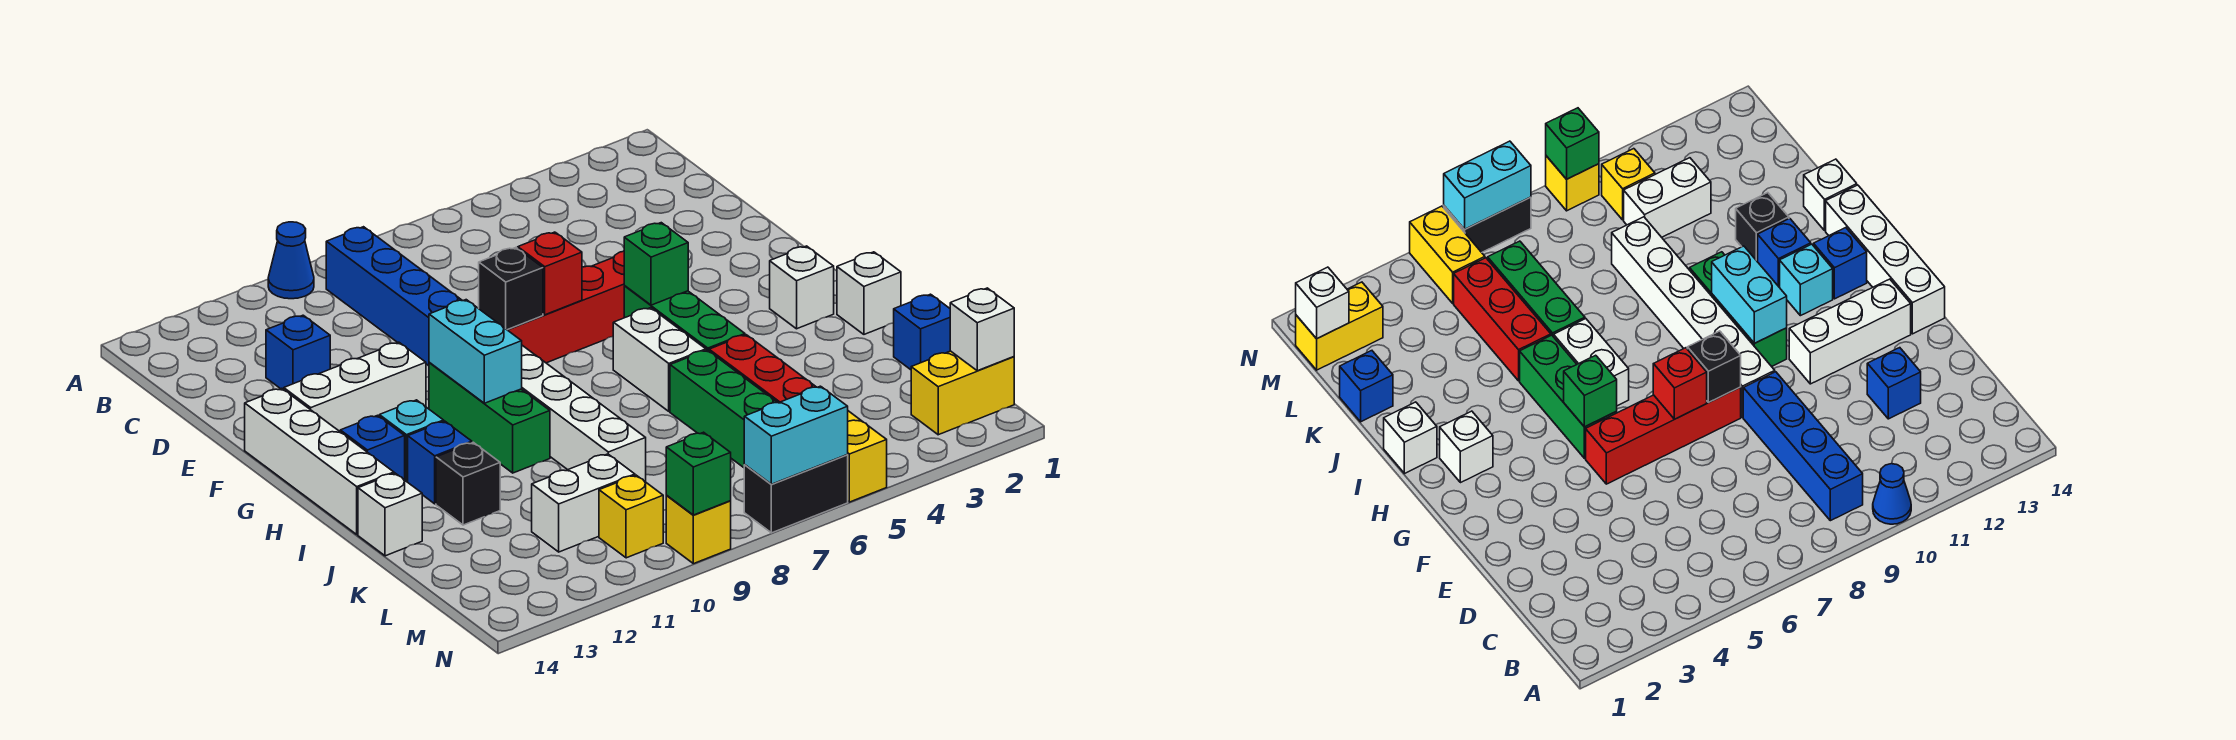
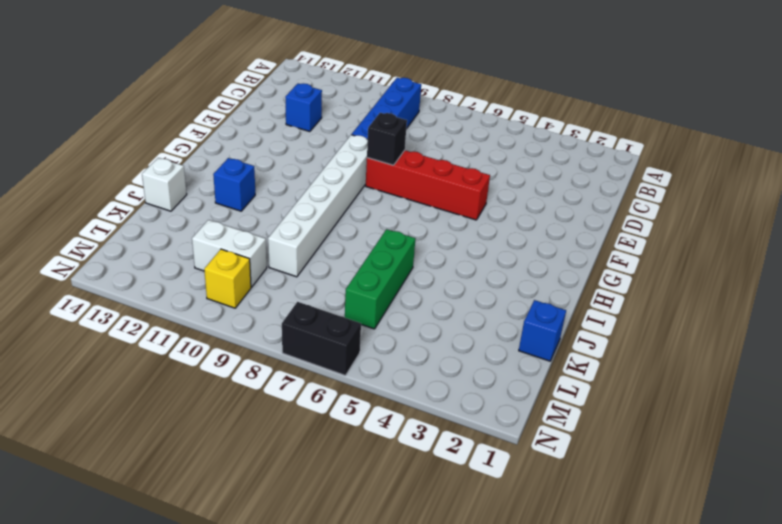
none -> blue 1x1 cone [268,222,314,299]
none -> white 1x3 brick [284,342,426,431]
none -> white 1x4 brick [245,388,394,535]
none -> green 1x3 brick [624,286,745,351]

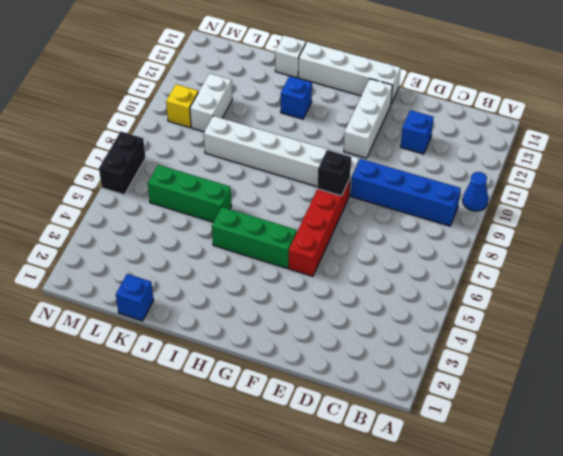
none -> green 1x3 brick [429,362,550,473]
none -> white 1x1 brick [770,246,834,329]
none -> white 1x2 brick [613,308,706,411]
none -> cyan 1x1 brick [379,400,444,482]

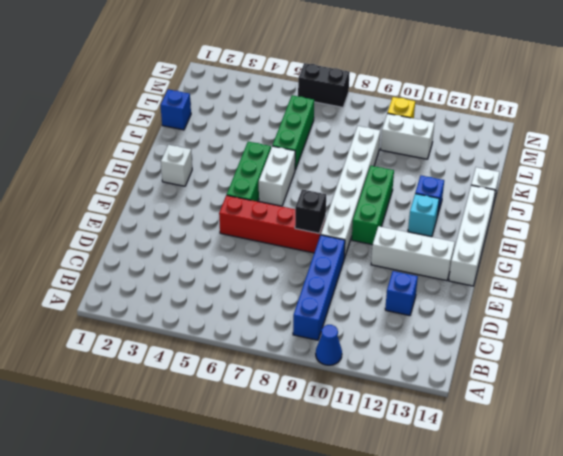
none -> blue 1x1 brick [340,415,405,480]
none -> white 1x1 brick [837,252,901,334]
none -> red 1x3 brick [709,335,816,403]
none -> black 1x1 brick [436,442,500,525]

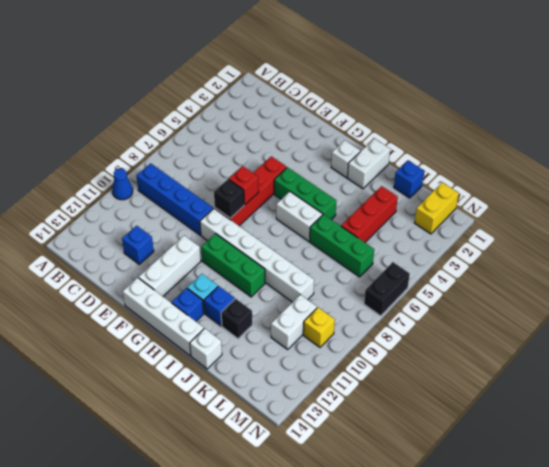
white 1x2 brick [348,139,390,189] -> white 1x1 brick [837,252,901,334]
red 1x3 brick [341,186,398,242] -> red 1x3 brick turned to [709,335,816,403]
none -> yellow 1x2 brick [847,411,887,502]
none -> yellow 1x1 brick [666,496,731,564]
none -> green 1x1 brick [624,223,688,305]
none -> cyan 1x2 brick [429,300,522,403]

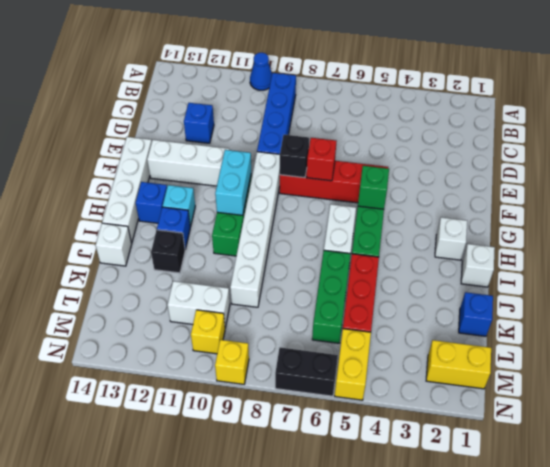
none -> white 1x1 brick [950,288,1014,371]
none -> cyan 1x2 brick [744,386,848,484]
none -> green 1x1 brick [666,432,731,515]

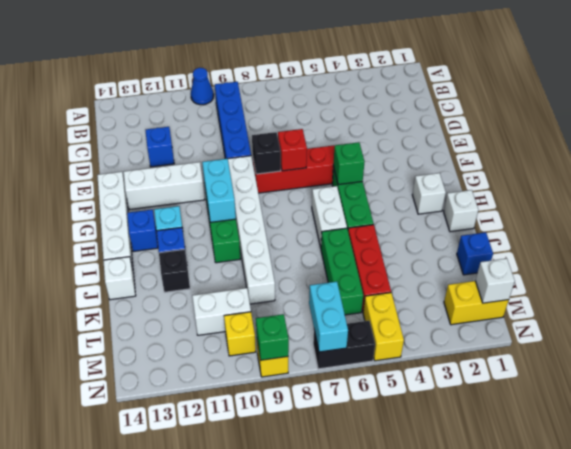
cyan 1x2 brick [309,282,348,352] -> cyan 1x2 brick turned to [744,386,848,484]

